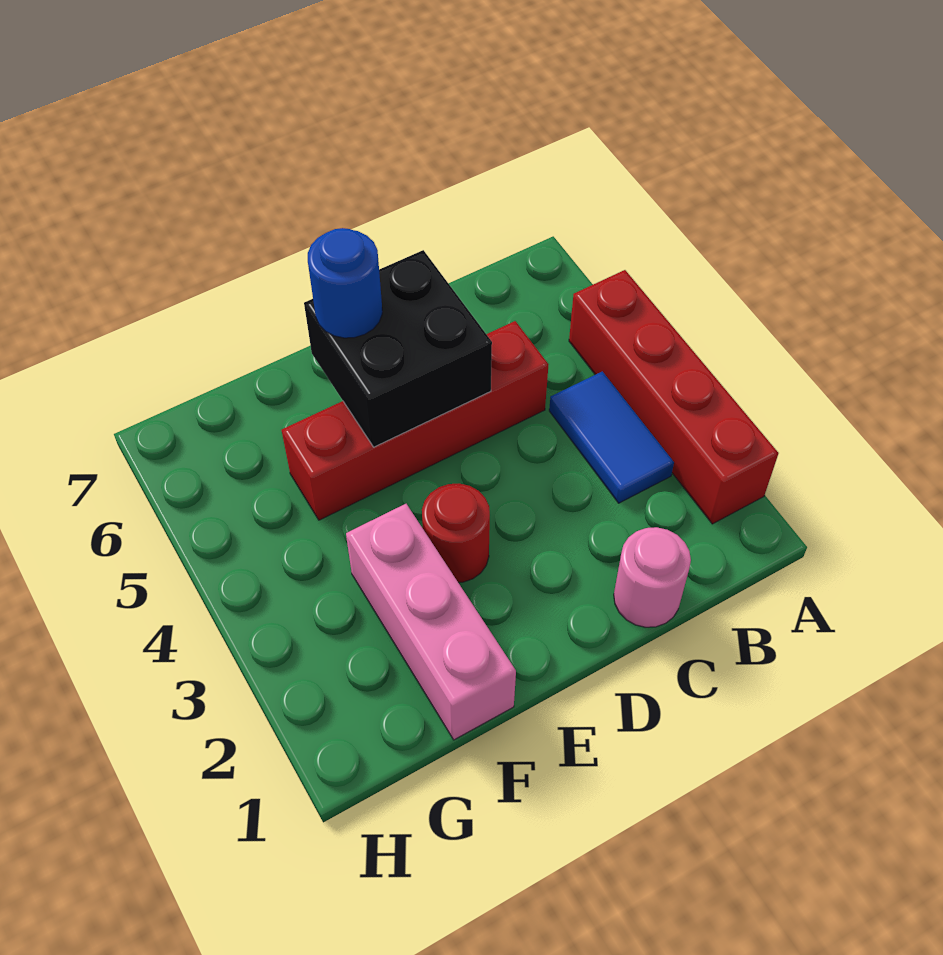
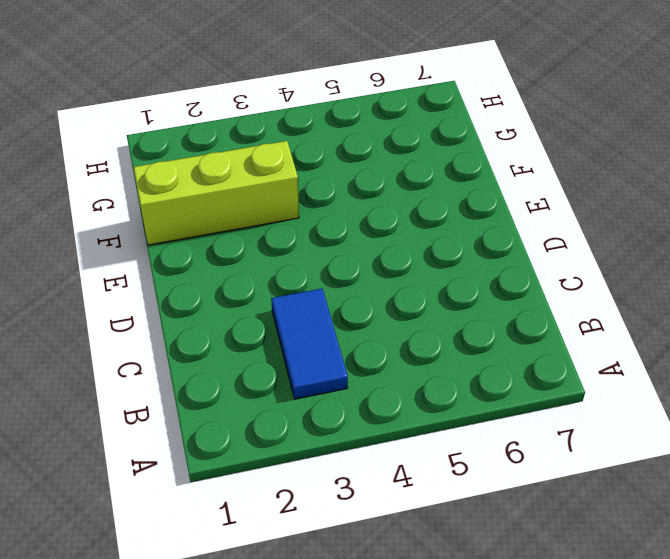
blue 1x2 tile [271,289,348,399] -> blue 1x2 tile turned to [549,371,674,503]
lime 1x3 brick [133,141,299,245] -> pink 1x3 brick [346,504,516,740]
none -> red 1x4 brick [569,270,779,524]
none -> pink 1x1 round brick [614,527,691,627]

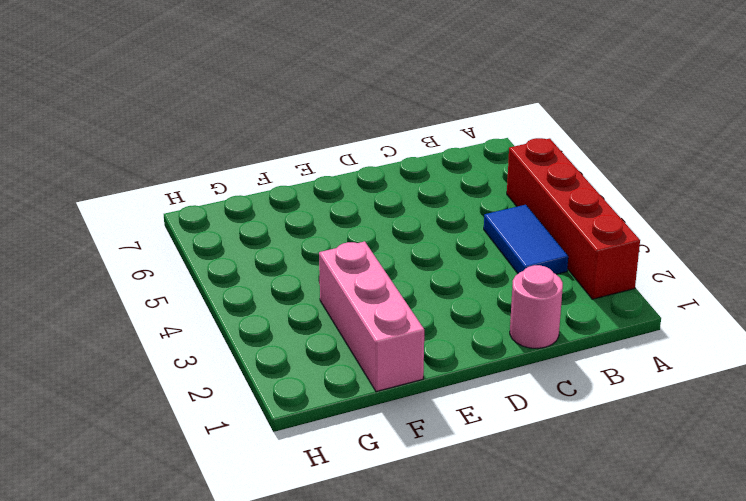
none -> red 1x4 brick [282,321,549,520]
none -> red 1x1 round brick [422,484,490,582]

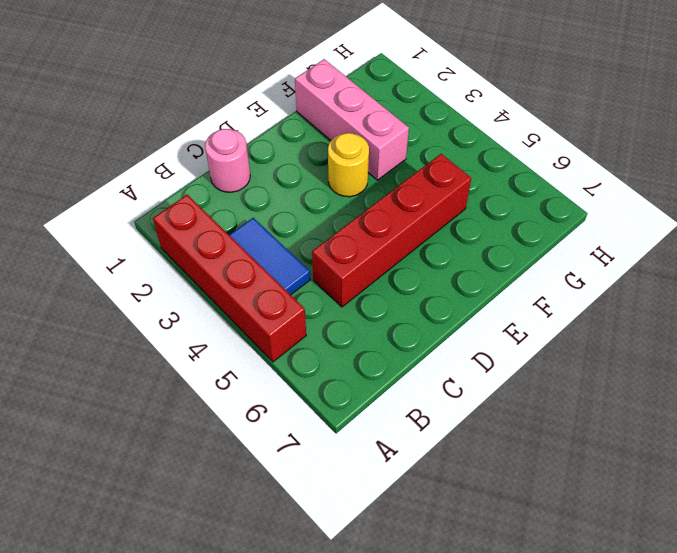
yellow 1x1 round brick [328,133,369,197] -> red 1x1 round brick [422,484,490,582]
none -> black 2x2 brick [304,250,492,447]
none -> blue 1x1 round brick [308,228,382,338]

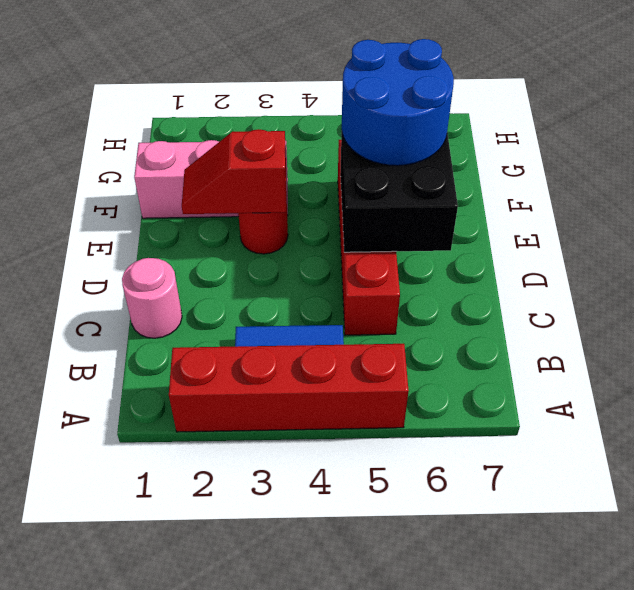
red 1x2 slope [182,129,287,214] -> none
blue 2x2 round brick [342,39,454,166] -> blue 1x1 round brick [308,228,382,338]

